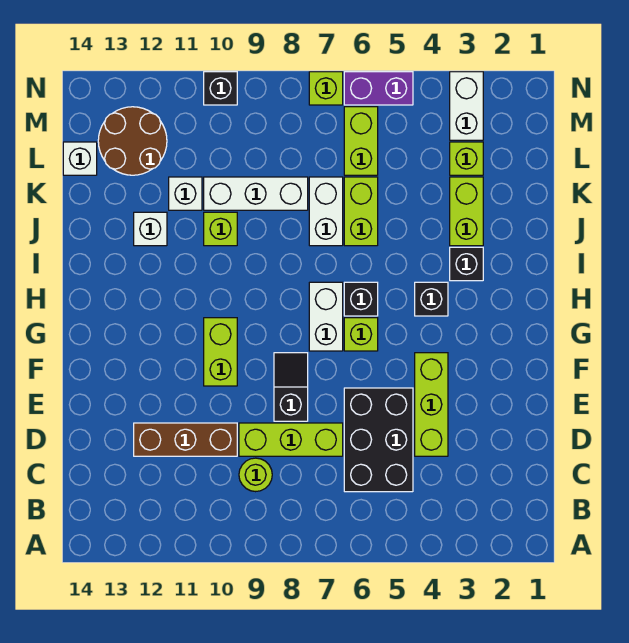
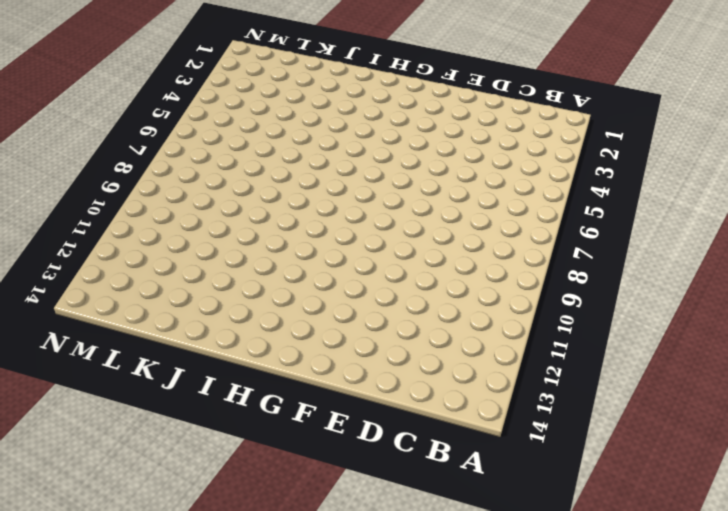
none -> black 2x3 brick [344,388,413,492]
none -> lime 1x1 round brick [239,458,272,492]
none -> lime 1x3 brick [415,353,448,456]

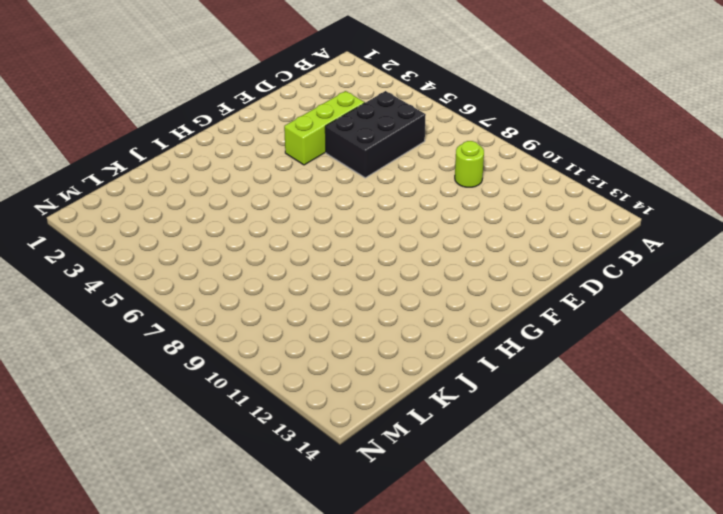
none -> lime 1x3 brick [239,423,343,456]
none -> brown 1x3 brick [134,423,237,456]
none -> black 1x2 slope [274,353,308,421]

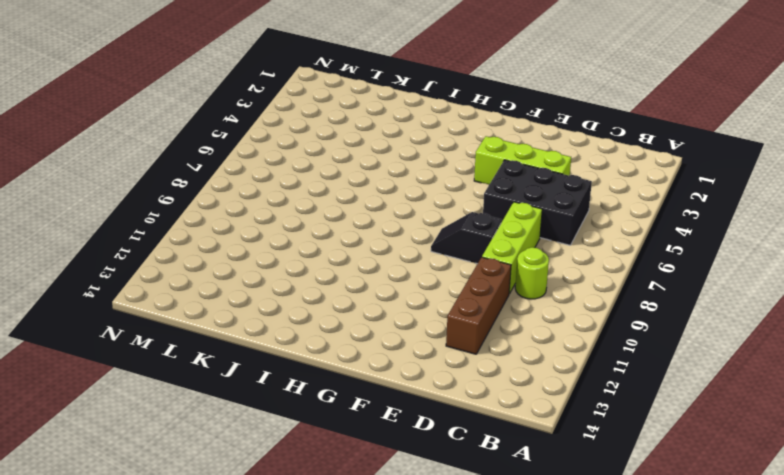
none -> lime 1x2 brick [204,318,237,386]
none -> lime 1x1 brick [344,318,378,351]
none -> white 1x2 brick [309,282,343,351]

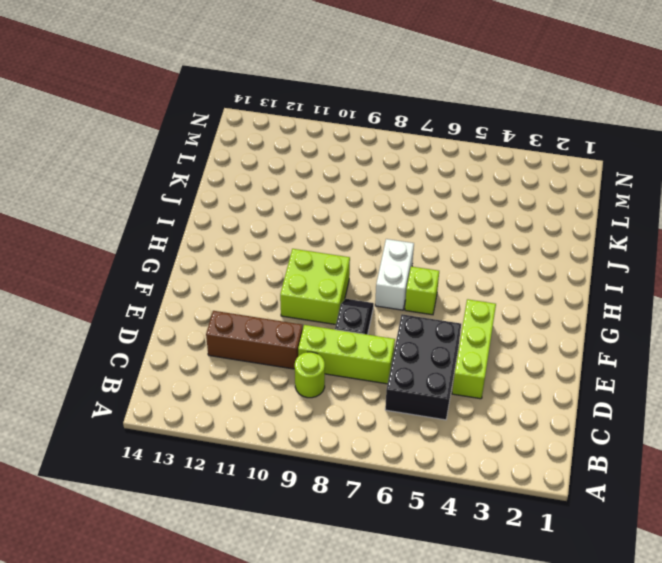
lime 2x2 brick [280,249,350,325] -> lime 1x2 brick [204,318,237,386]
none -> black 1x1 brick [415,282,448,316]
none -> black 1x1 brick [344,282,378,316]
none -> black 1x1 brick [450,247,483,281]

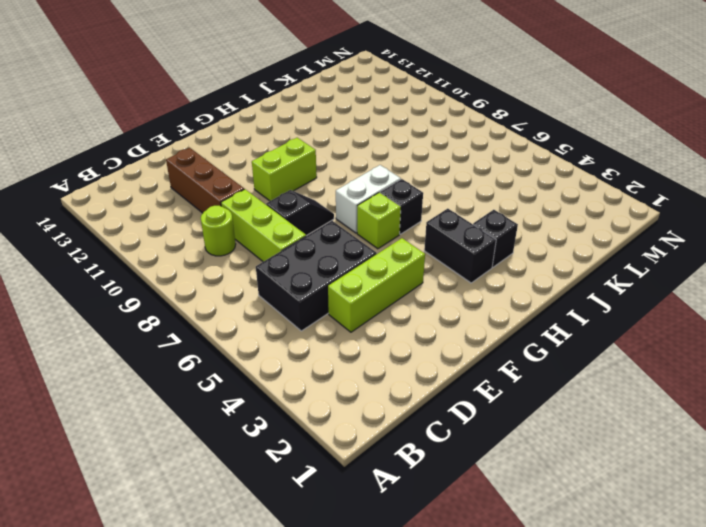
black 1x2 brick [424,209,496,283] -> black 1x1 brick [415,282,448,316]
none -> lime 1x2 brick [450,177,483,246]
none -> lime 1x2 brick [344,177,378,246]
none -> white 1x2 brick [309,177,343,246]

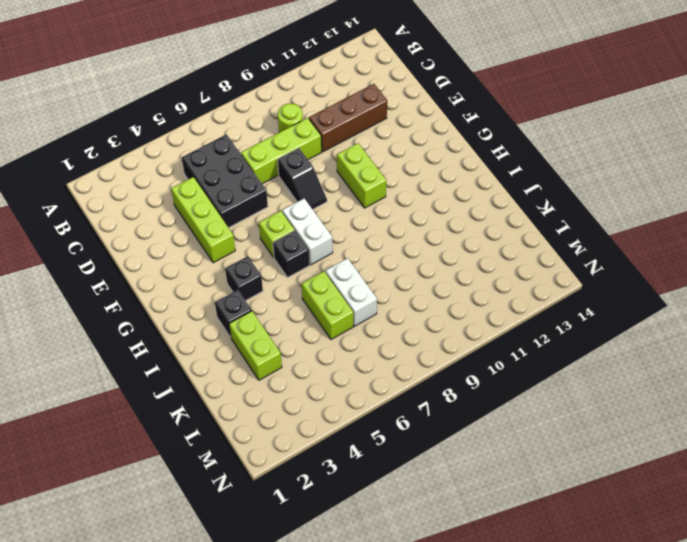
none -> lime 1x1 brick [204,212,237,246]
none -> white 1x1 brick [134,212,167,246]
none -> white 1x3 brick [204,177,308,210]

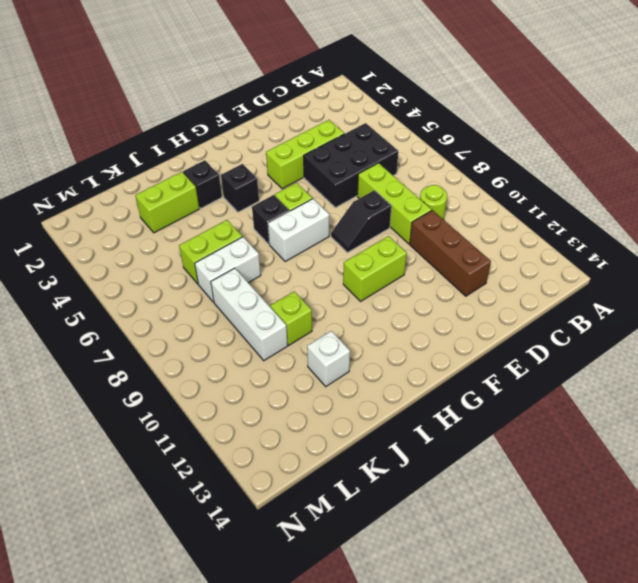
none -> white 1x1 brick [169,177,202,210]
none -> lime 1x1 brick [450,142,483,175]
none -> lime 1x2 brick [344,107,378,175]

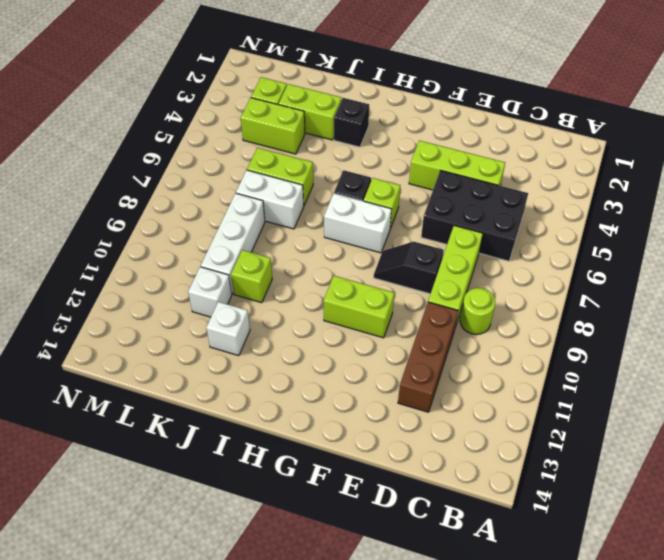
lime 1x2 brick [241,98,305,154] -> lime 1x2 brick moved to [344,107,378,175]
none -> black 1x1 brick [415,282,448,316]
none -> brown 2x2 round brick [98,107,167,175]
none -> white 1x1 brick [63,142,97,175]

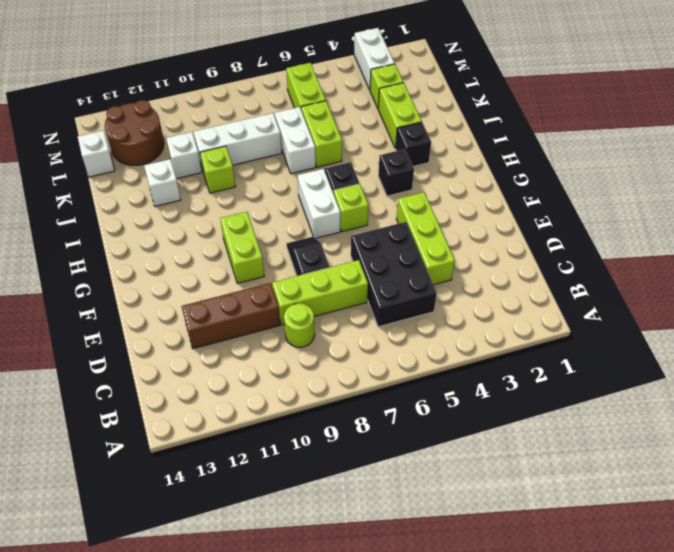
none -> purple 1x2 brick [344,72,413,105]
none -> lime 1x1 brick [309,72,343,105]
none -> black 1x1 brick [204,72,237,105]

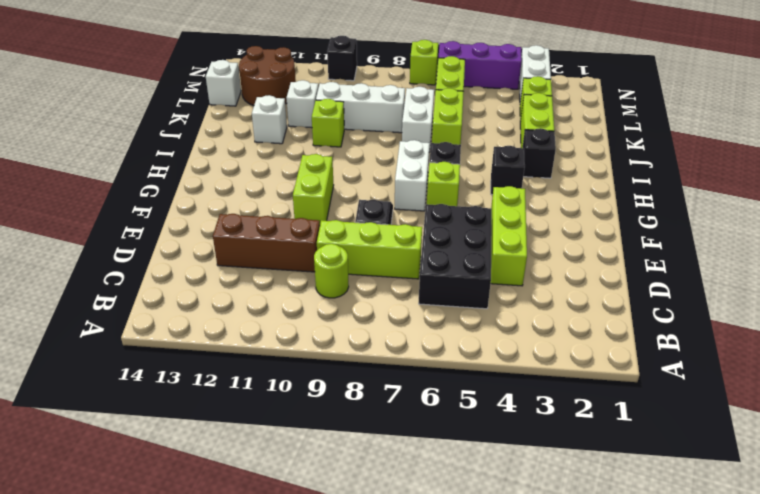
purple 1x3 brick [438,41,522,89] -> purple 1x2 brick [344,72,413,105]

